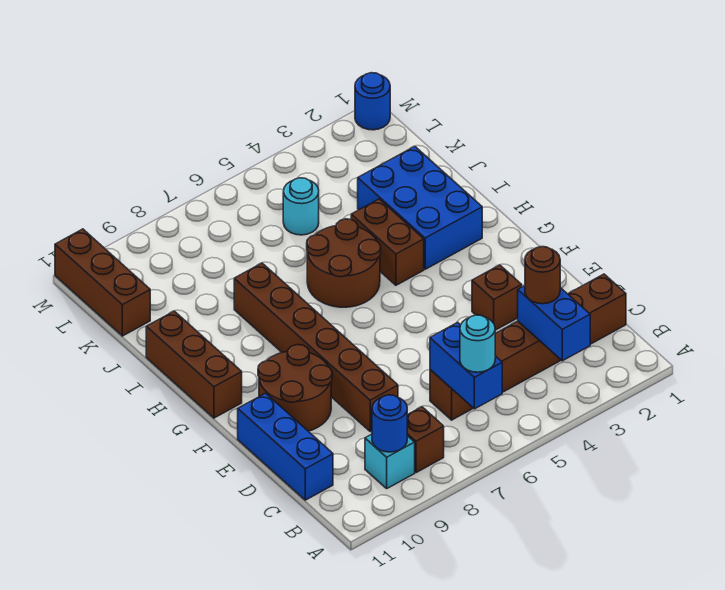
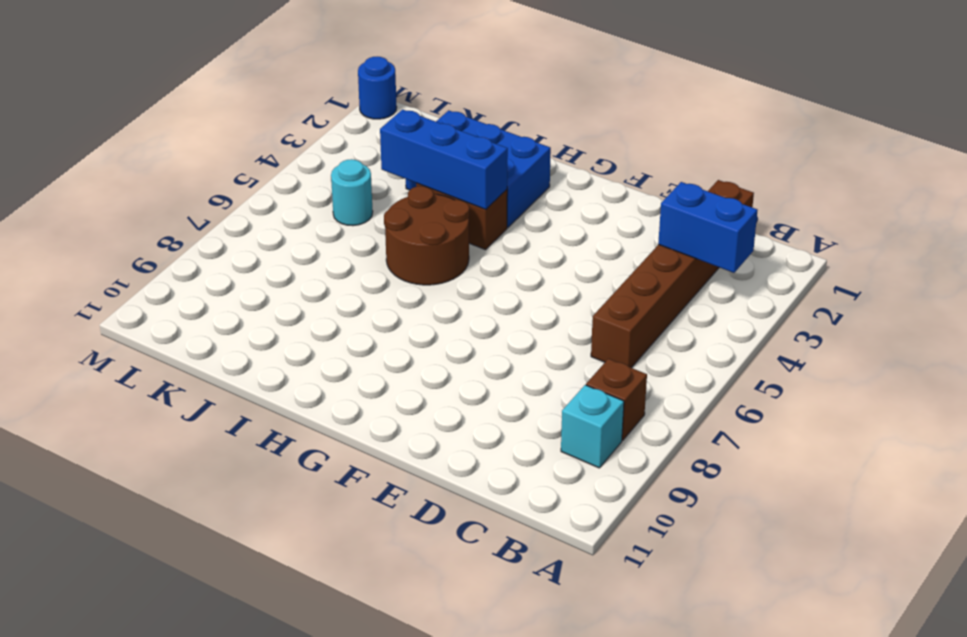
blue 1x3 brick [380,109,508,209] -> blue 1x3 brick moved to [238,393,333,500]
none -> brown 1x6 brick [234,263,398,432]
none -> brown 1x1 brick [472,265,522,330]
none -> brown 2x2 round brick [258,345,332,431]

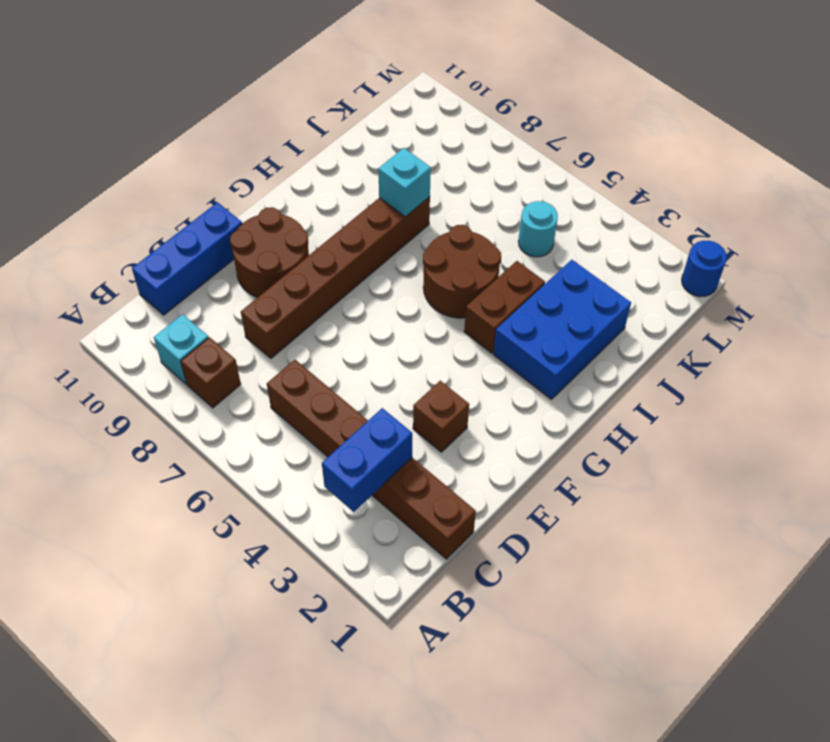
cyan 1x1 brick [378,148,431,217] -> none
none -> brown 1x3 brick [146,311,242,418]
none -> brown 1x3 brick [55,229,150,336]
none -> blue 1x2 brick [430,322,502,409]

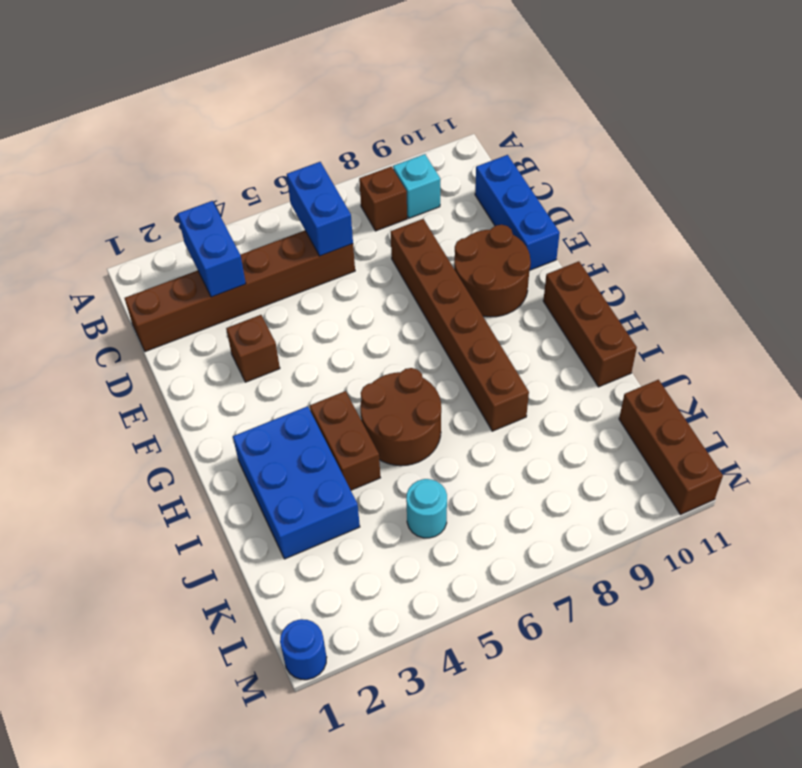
none -> blue 1x1 round brick [372,395,407,452]
none -> cyan 1x1 round brick [460,315,495,372]
none -> brown 1x1 round brick [525,247,560,304]

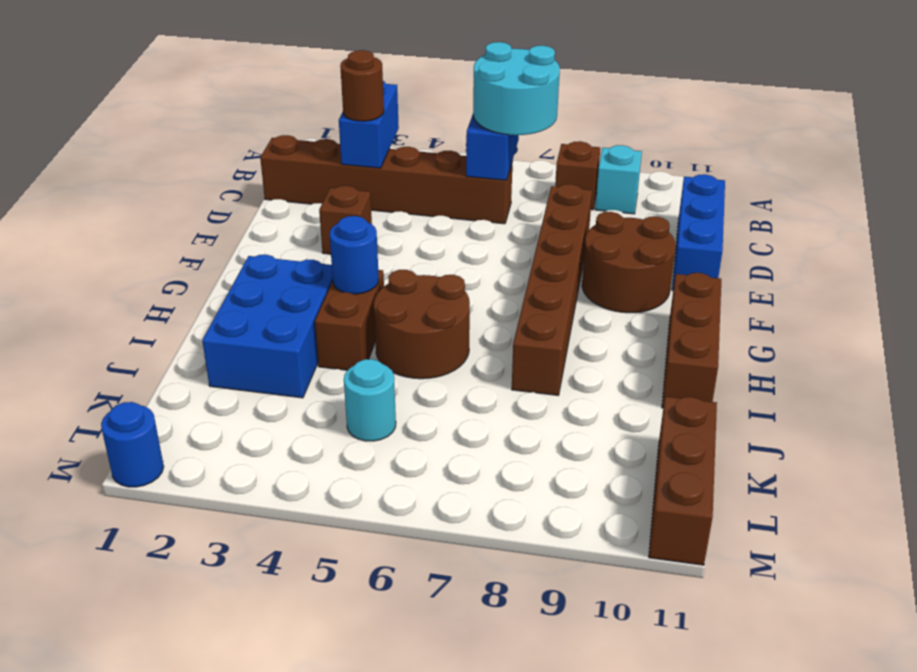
cyan 2x2 round brick [473,42,560,135] -> cyan 1x1 round brick [460,315,495,372]
blue 1x1 round brick [330,216,379,294] -> blue 1x1 round brick moved to [372,395,407,452]

